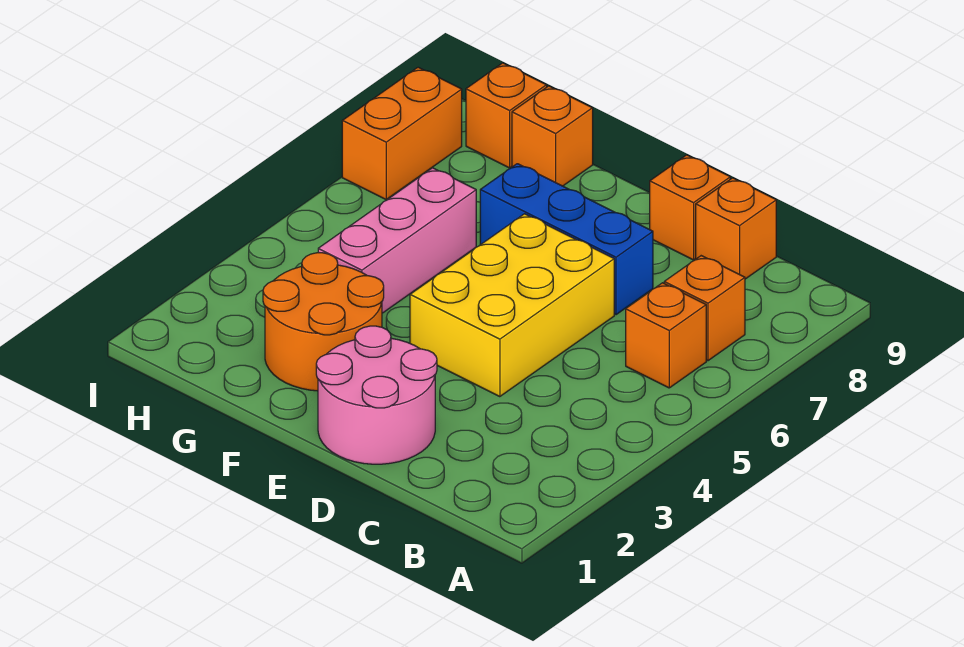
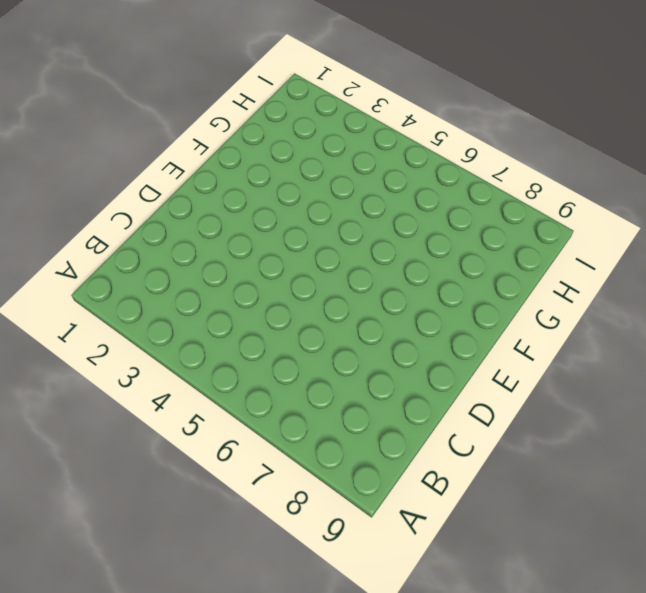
none -> orange 1x1 brick [626,283,706,388]
none -> orange 1x1 brick [664,256,745,361]
none -> orange 1x1 brick [696,178,776,279]

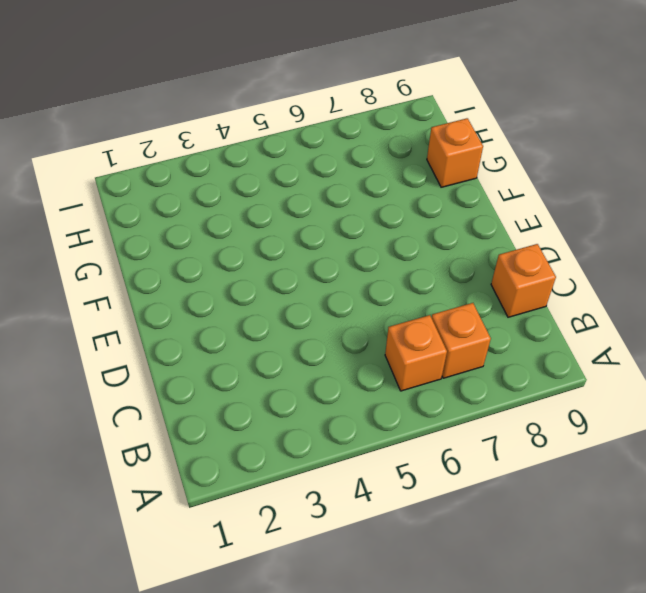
none -> pink 2x2 round brick [316,326,437,464]
none -> yellow 2x3 brick [410,214,614,397]
none -> blue 1x3 brick [480,164,653,315]

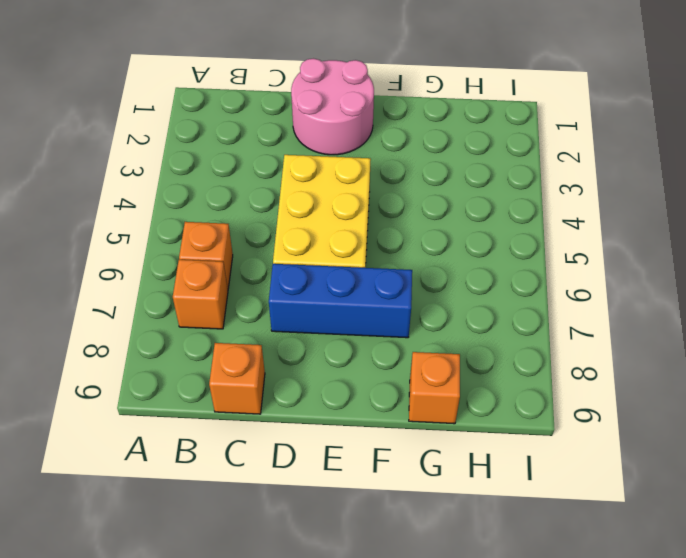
none -> orange 1x1 brick [650,155,730,260]
none -> orange 2x2 round brick [263,253,384,391]
none -> pink 1x3 brick [318,168,476,313]

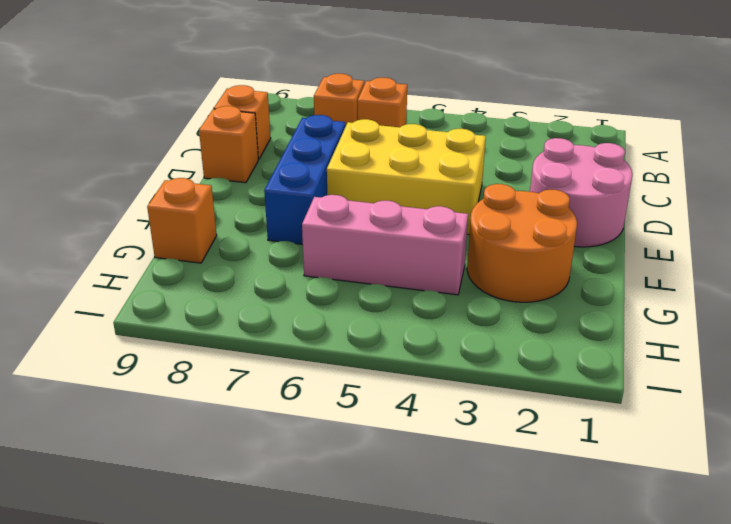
none -> orange 1x1 brick [466,63,547,168]
none -> orange 1x2 brick [342,67,462,199]

